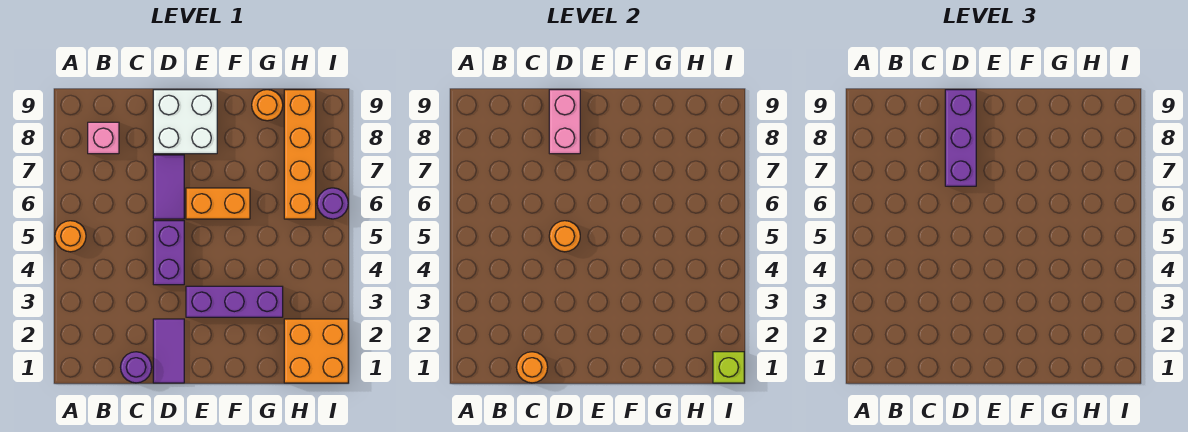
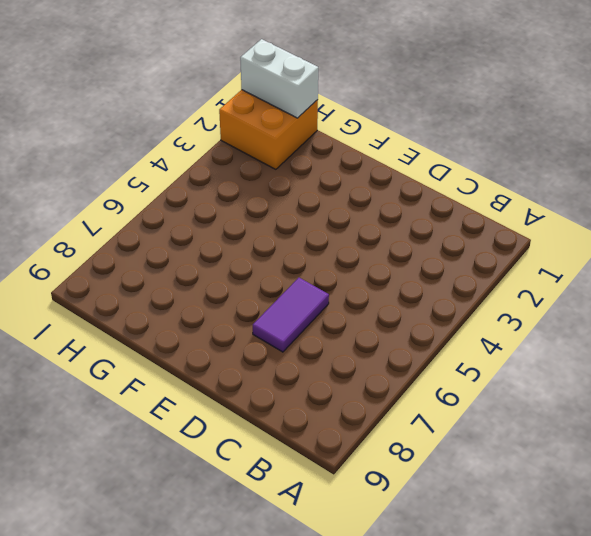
white 1x2 brick [240,39,318,118] -> lime 1x1 brick [713,352,744,383]
none -> orange 1x1 round brick [55,221,86,252]
none -> pink 1x1 brick [88,122,119,154]
none -> purple 1x1 round brick [120,352,152,383]

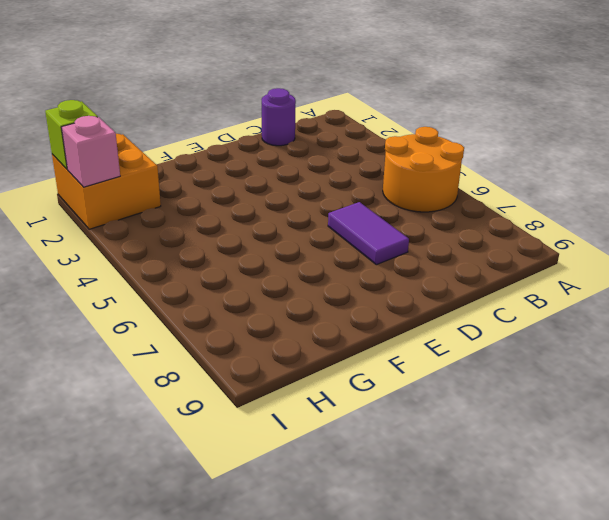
orange 2x2 round brick [383,127,464,212] -> orange 1x1 round brick [55,221,86,252]
pink 1x1 brick [61,116,120,187] -> pink 1x1 brick moved to [88,122,119,154]
none -> purple 1x2 tile [153,319,184,383]
none -> purple 1x2 brick [153,221,184,285]
none -> white 2x2 brick [153,90,217,154]

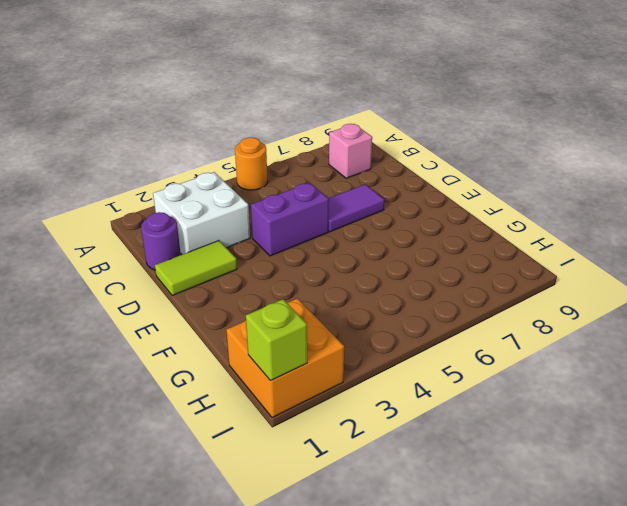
white 2x2 brick [153,172,250,254] -> white 2x2 brick moved to [153,90,217,154]
lime 1x2 tile [155,241,237,295] -> purple 1x2 tile [153,319,184,383]
none -> purple 1x3 brick [186,286,283,317]
none -> orange 1x2 brick [186,188,250,219]
none -> orange 1x1 round brick [252,90,283,121]

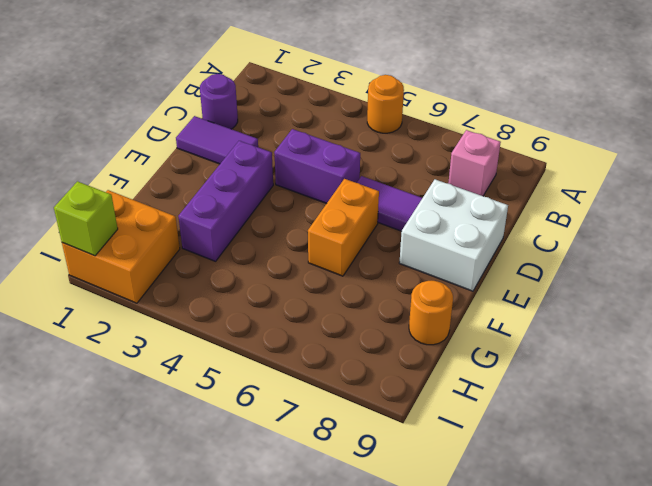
none -> orange 1x4 brick [284,90,316,219]
none -> purple 1x1 round brick [317,188,348,219]
none -> orange 1x1 round brick [516,352,548,383]

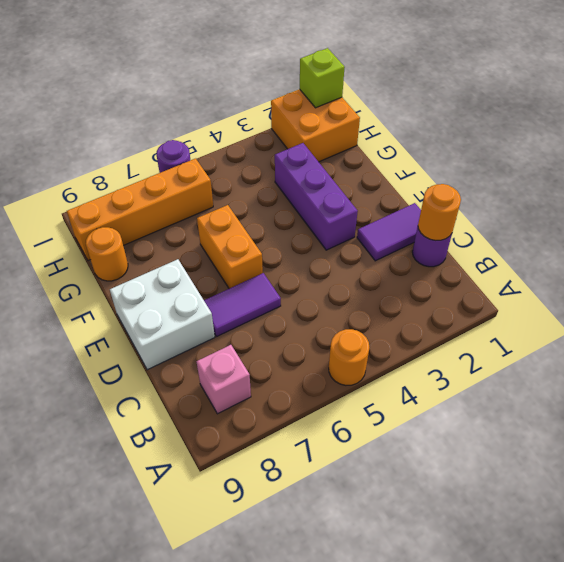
none -> purple 1x2 brick [153,221,184,285]
none -> orange 1x1 round brick [549,221,580,252]
none -> pink 1x2 brick [549,90,580,154]

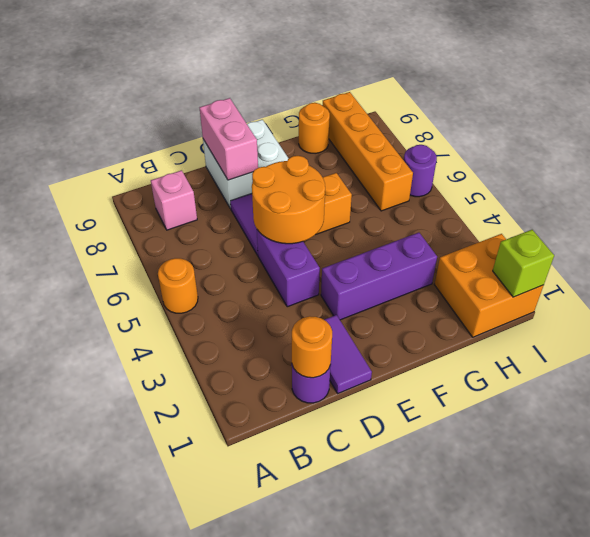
orange 2x2 round brick [252,156,325,244] -> orange 1x1 round brick [549,221,580,252]
none -> purple 1x3 brick [945,90,976,186]

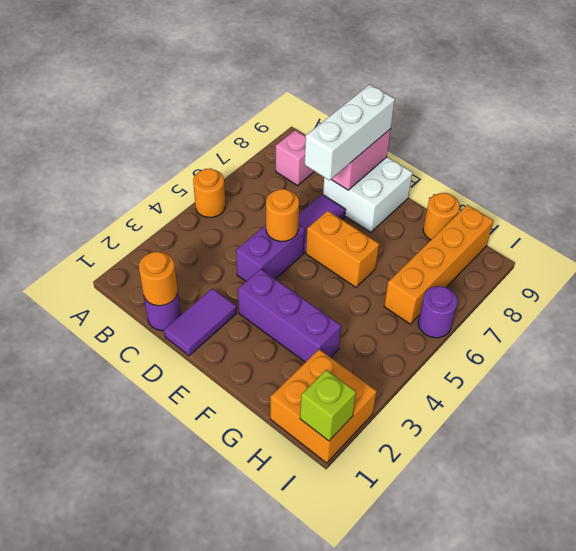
white 1x3 brick [305,85,395,180] -> purple 1x3 brick [945,90,976,186]

